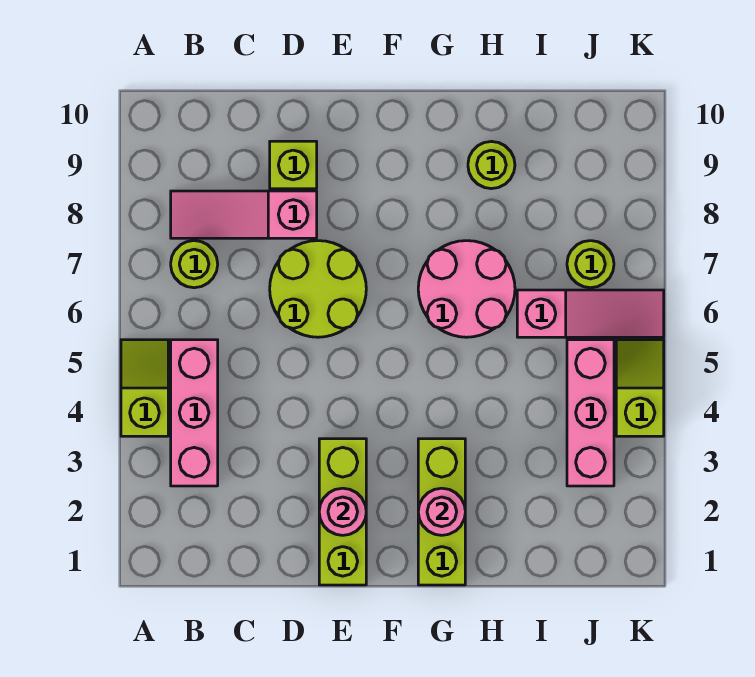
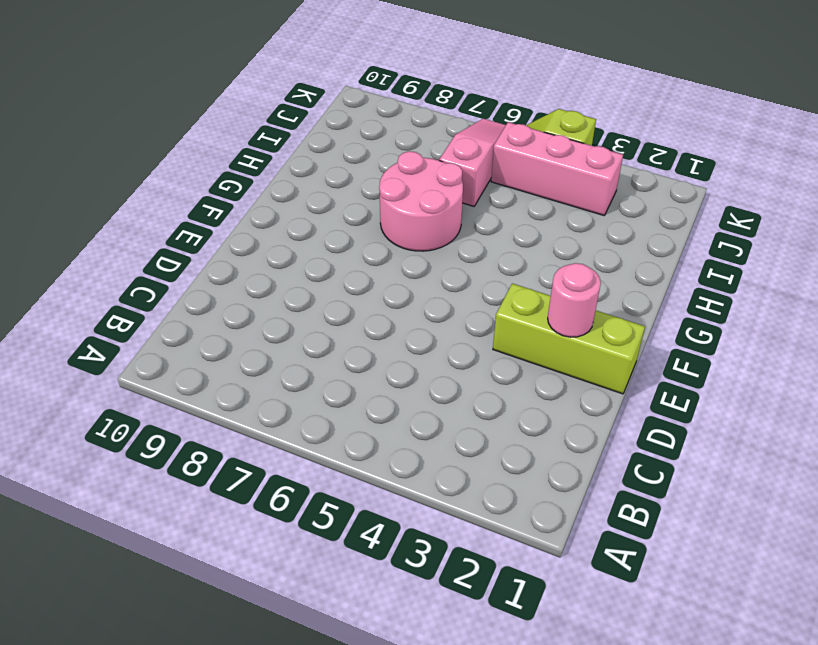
none -> lime 1x2 slope [121,340,168,436]
none -> pink 1x3 brick [171,340,218,486]
none -> lime 1x1 round brick [171,241,218,288]

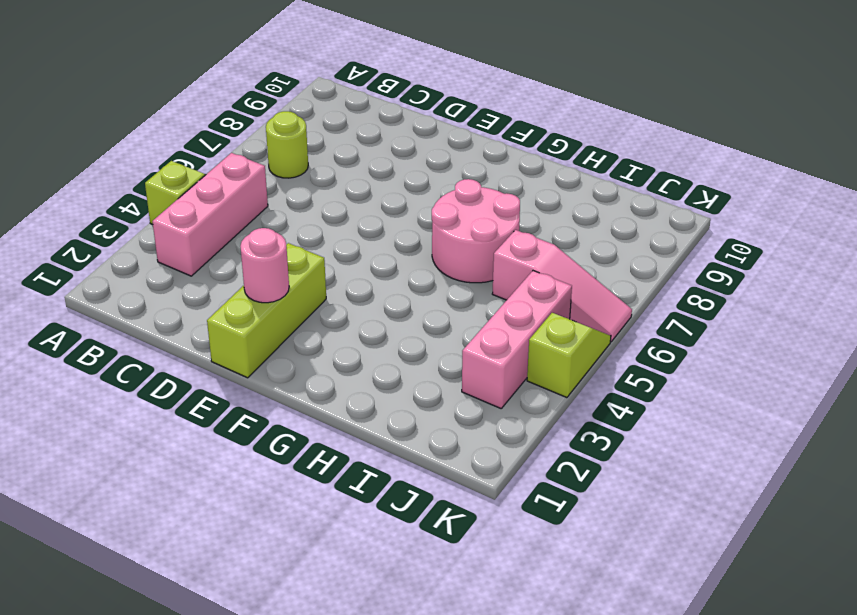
none -> pink 1x3 slope [171,191,317,238]
none -> lime 2x2 round brick [270,241,366,337]
none -> lime 1x1 brick [270,141,317,189]

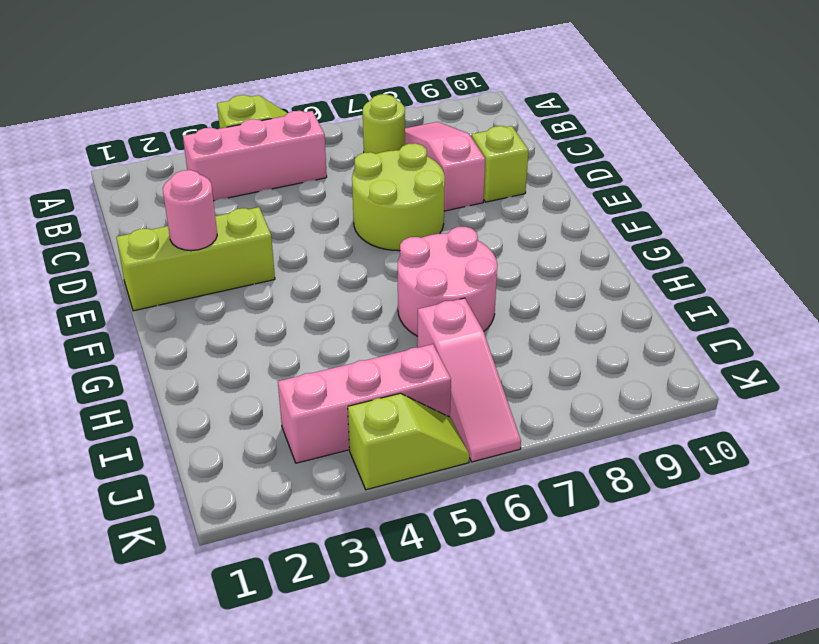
none -> lime 1x3 brick [418,439,465,585]
none -> lime 1x1 round brick [468,142,515,189]
none -> lime 1x1 round brick [567,241,614,288]

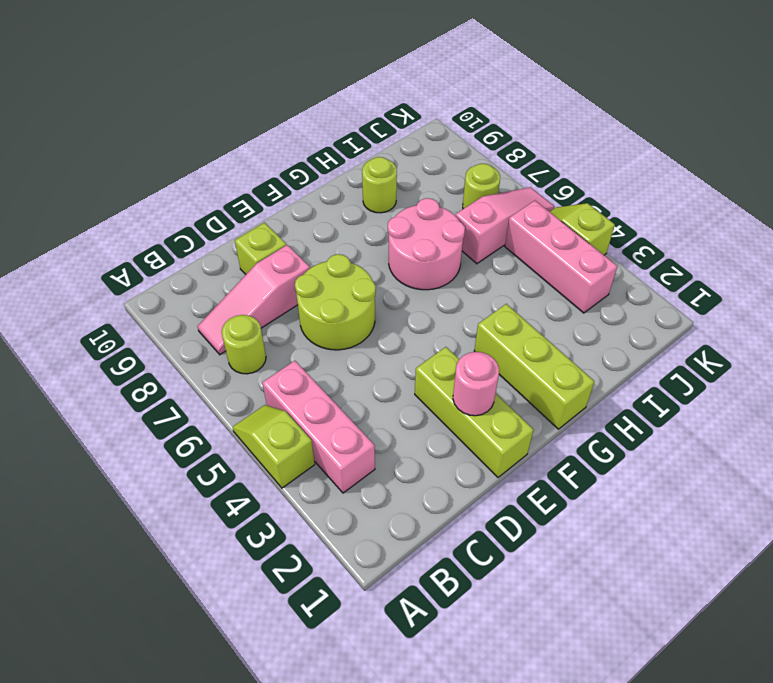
none -> pink 1x1 round brick [418,488,465,535]

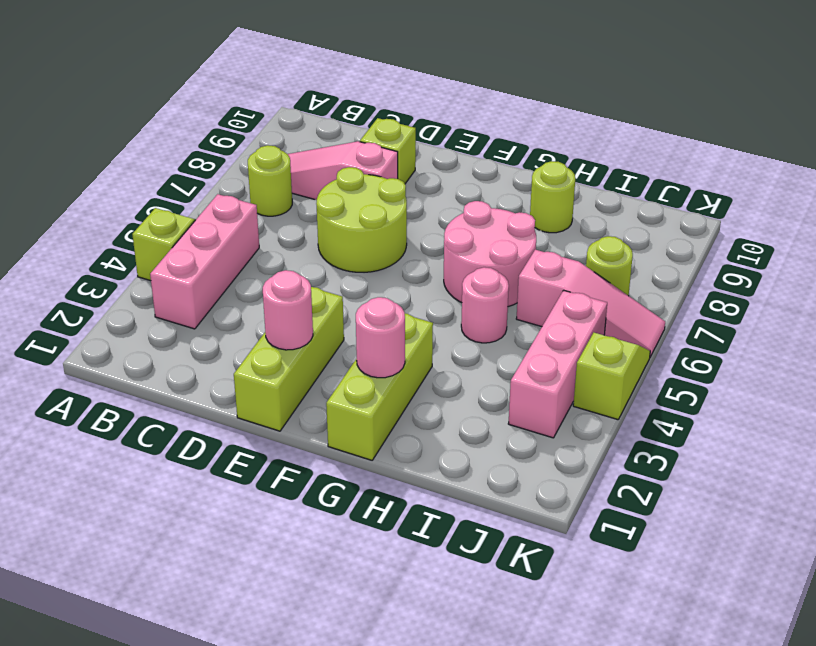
pink 1x1 round brick [461,267,509,343] -> none

